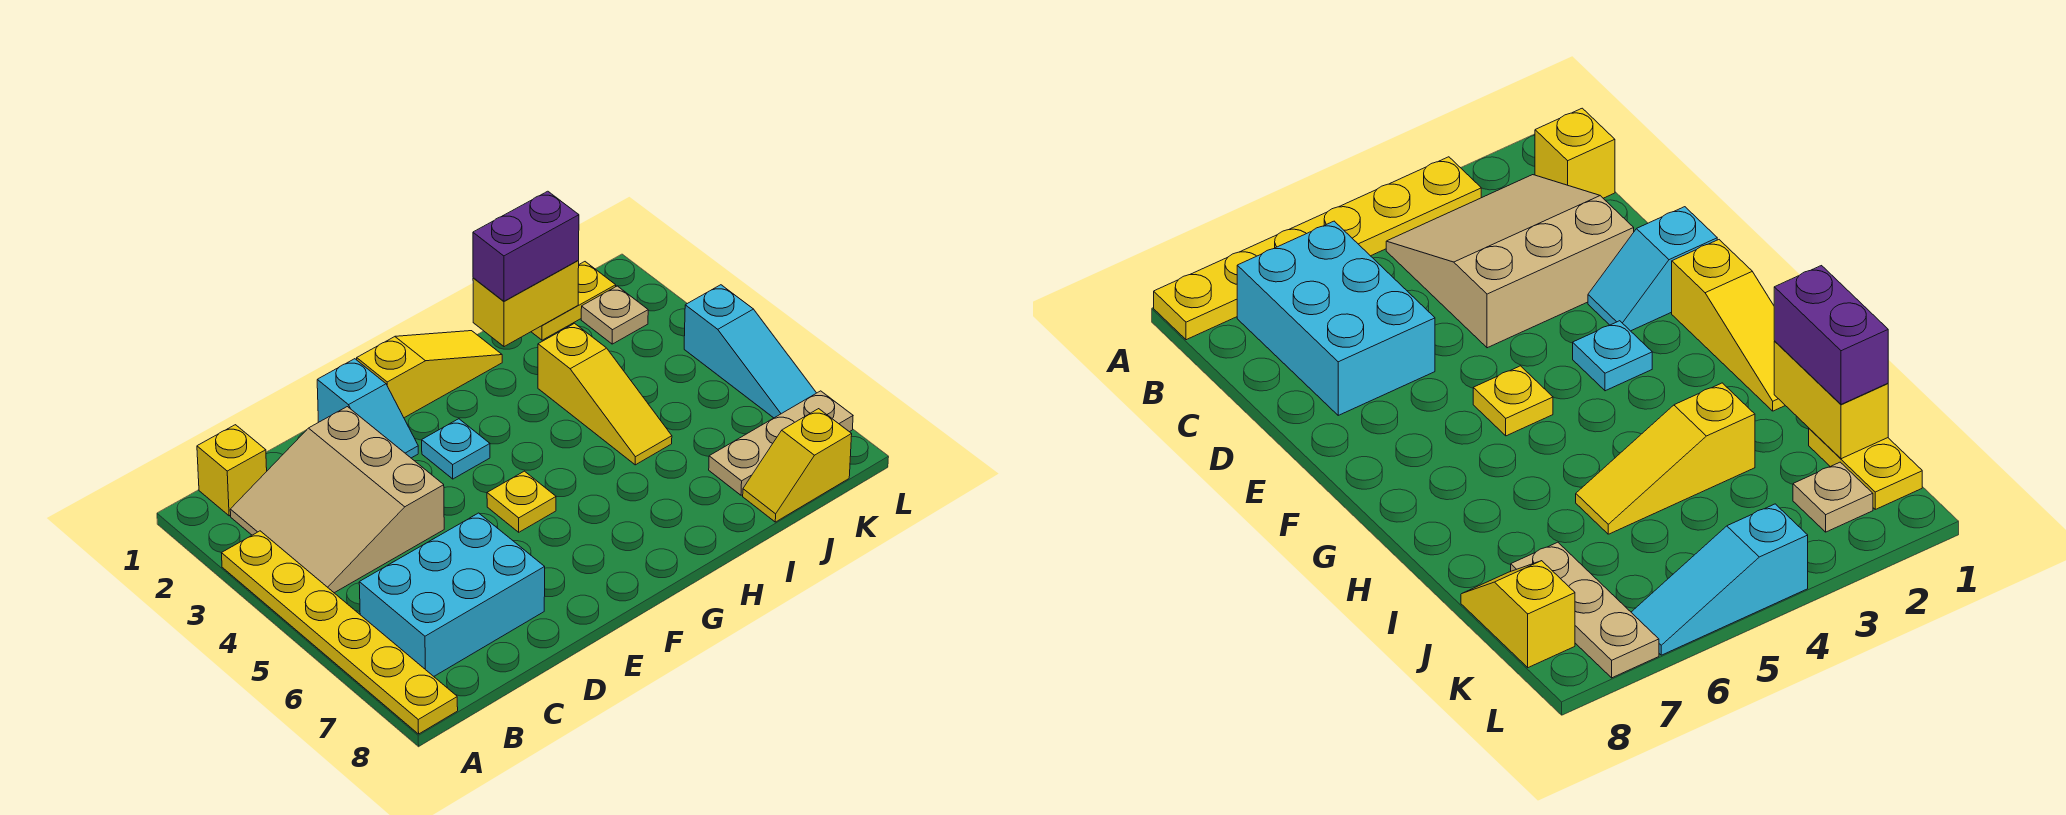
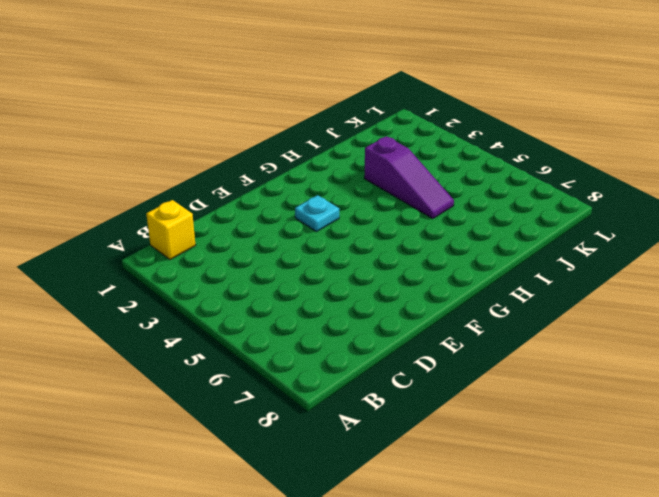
purple 1x3 slope [364,136,454,219] -> yellow 1x3 slope [538,323,672,465]
none -> yellow 1x6 plate [222,531,458,734]
none -> tan 3x3 slope [230,407,444,593]
none -> cyan 2x3 brick [359,513,545,676]

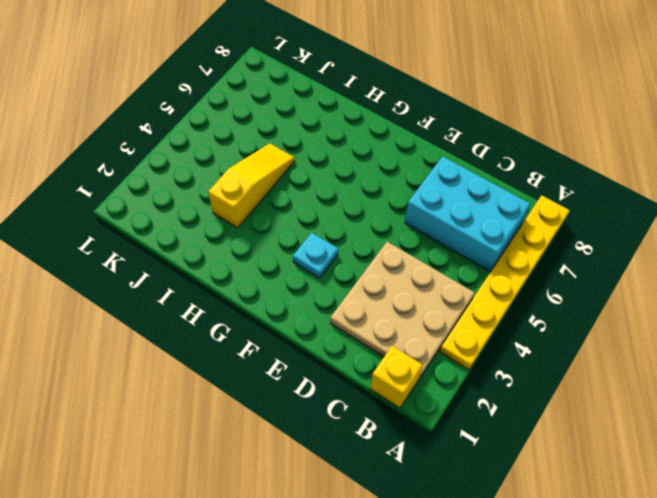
tan 3x3 plate [330,242,474,379] -> tan 3x3 slope [230,407,444,593]
none -> cyan 1x2 slope [317,359,418,458]
none -> yellow 1x3 slope [357,331,502,418]
none -> yellow 1x1 plate [487,471,556,532]

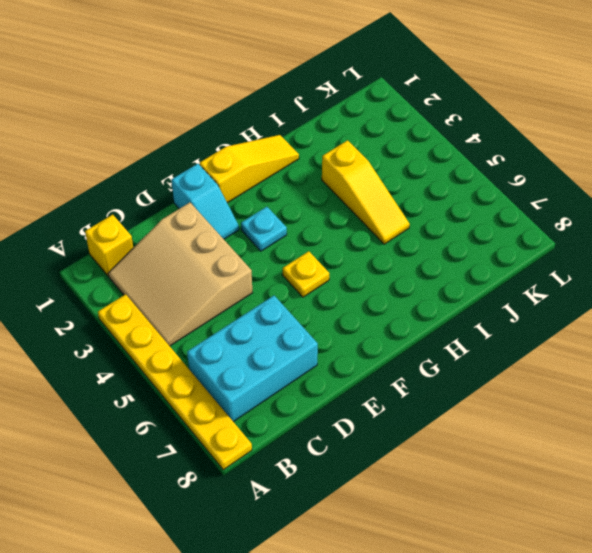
none -> yellow 1x2 plate [531,262,616,340]
none -> tan 1x3 plate [709,391,853,495]
none -> yellow 1x2 slope [743,409,852,522]

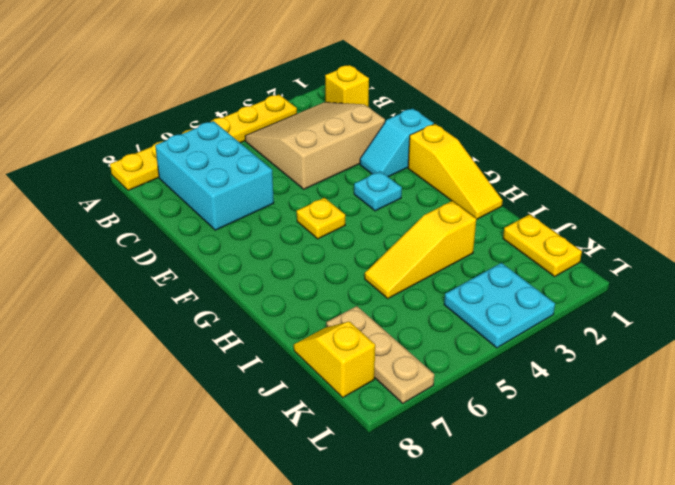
cyan 2x2 plate [444,263,555,348] -> cyan 1x3 slope [684,285,816,418]
none -> tan 1x1 plate [581,286,648,344]
none -> yellow 1x2 brick [473,261,579,347]
none -> purple 1x2 brick [473,191,579,301]

